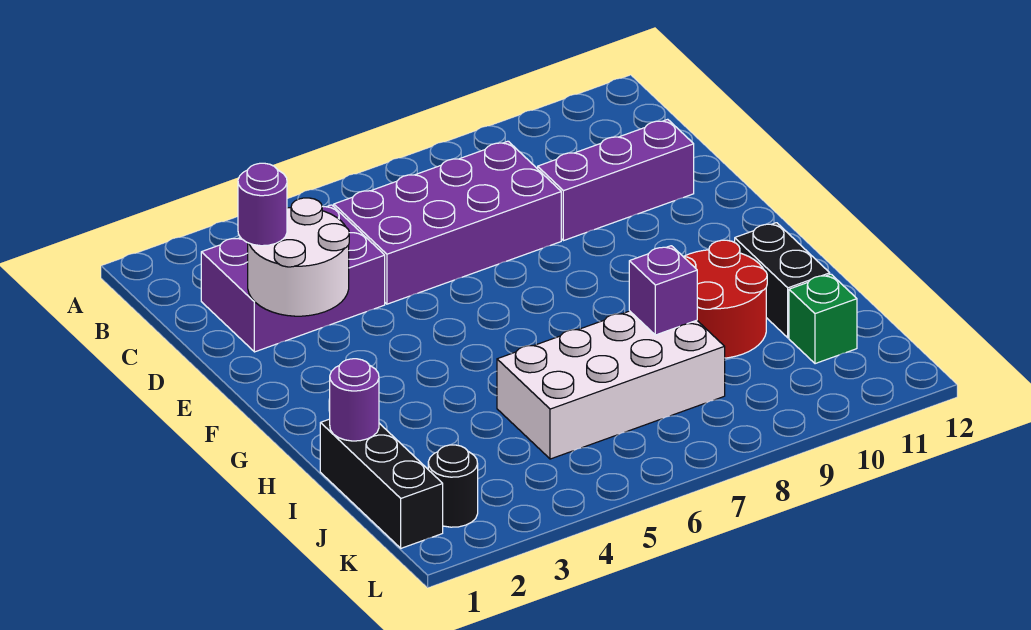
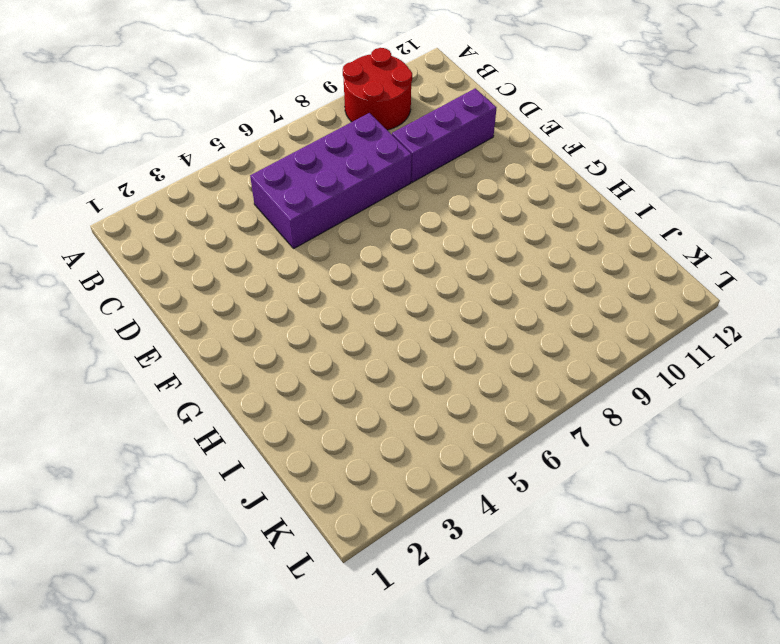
red 2x2 round brick [343,48,412,130] -> red 2x2 round brick moved to [683,240,767,358]
none -> purple 2x3 brick [201,205,385,352]
none -> black 1x2 brick [735,223,830,338]
none -> black 1x3 brick [320,419,443,548]

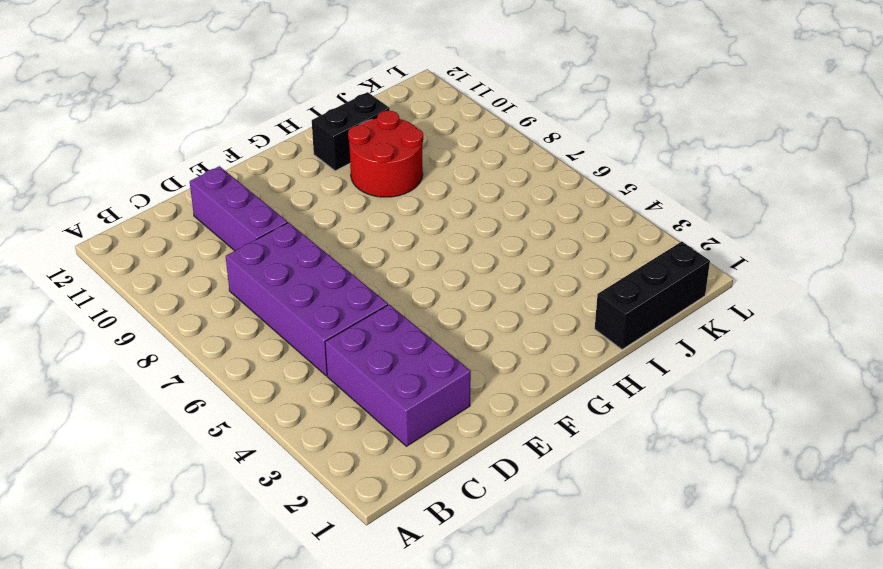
none -> white 2x4 brick [497,311,725,459]
none -> green 1x1 brick [789,274,857,364]
none -> black 1x1 round brick [428,445,478,527]

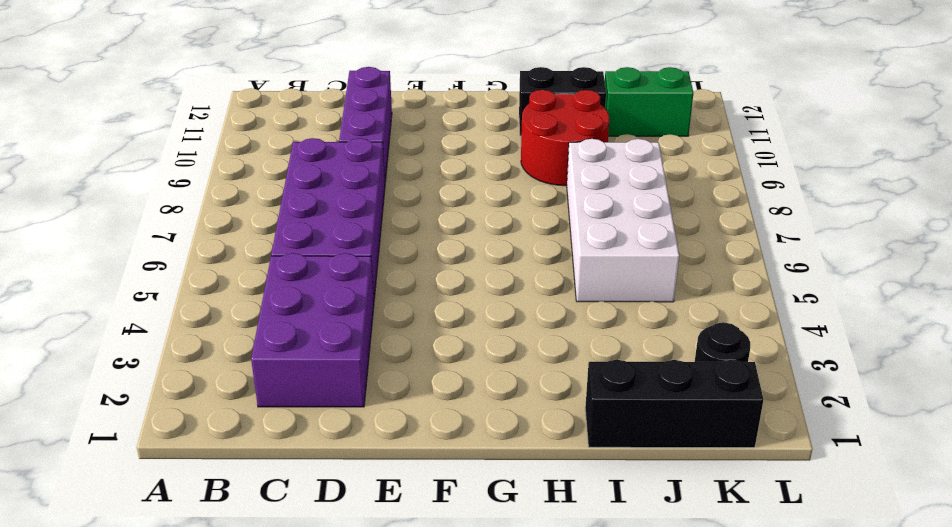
green 1x2 brick [605,67,693,136] -> green 1x1 brick [789,274,857,364]
none -> white 2x2 round brick [248,198,349,316]
none -> purple 1x1 round brick [330,359,379,441]
none -> purple 1x1 brick [629,246,697,335]

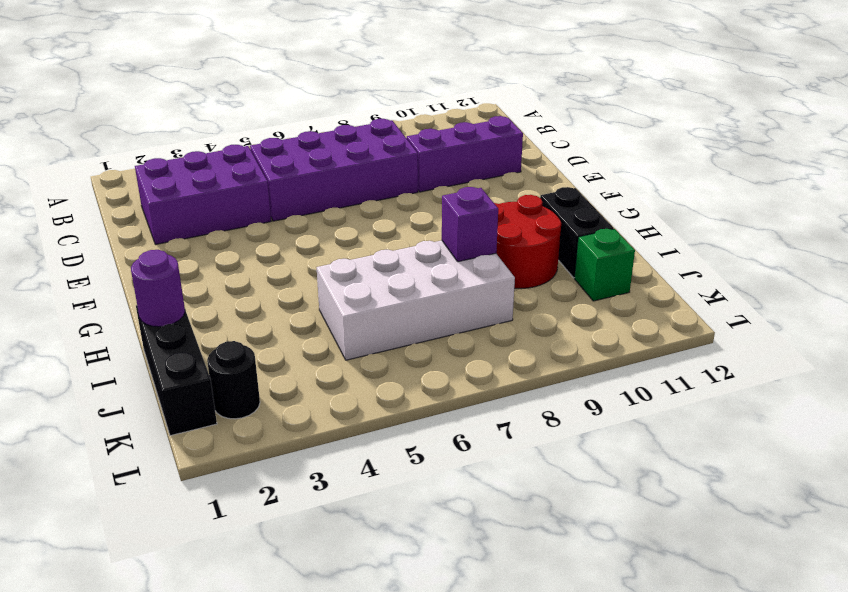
none -> white 2x2 round brick [248,198,349,316]
none -> purple 1x1 round brick [238,163,287,246]

